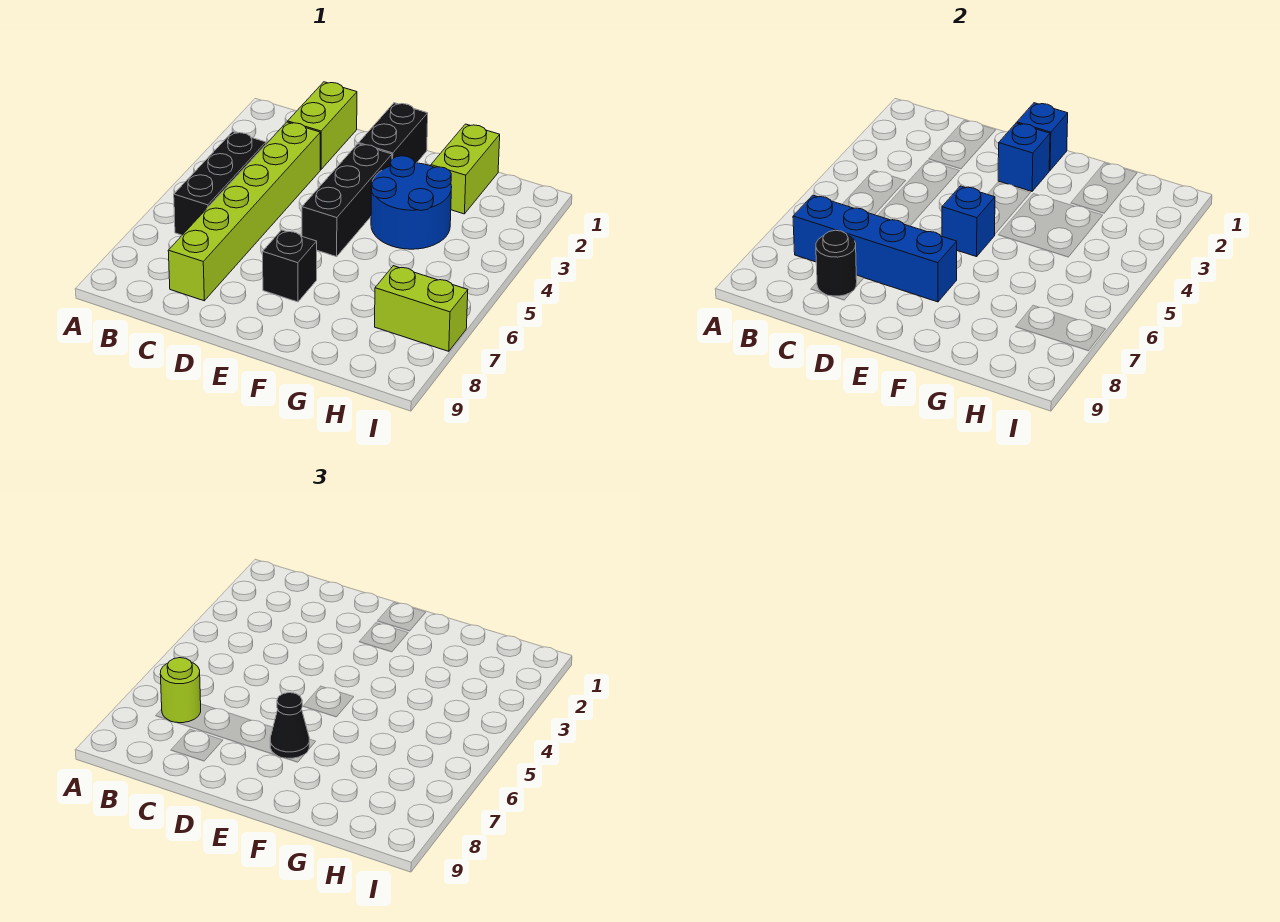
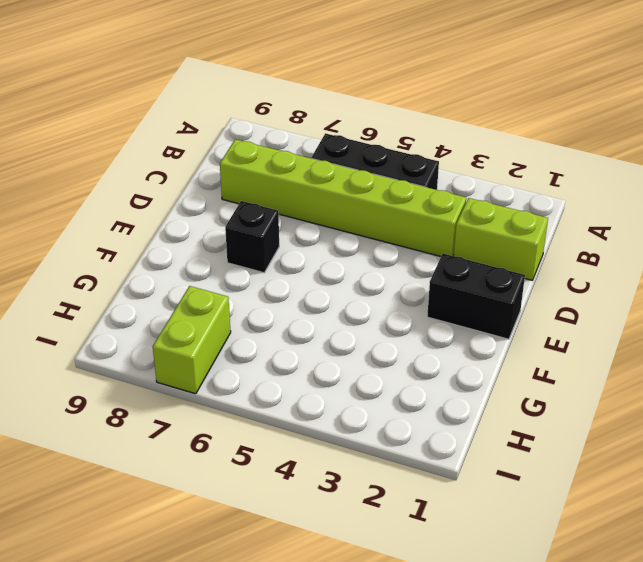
none -> black 1x3 brick [302,144,392,257]
none -> blue 2x2 round brick [371,156,452,249]
none -> lime 1x2 brick [431,124,500,214]

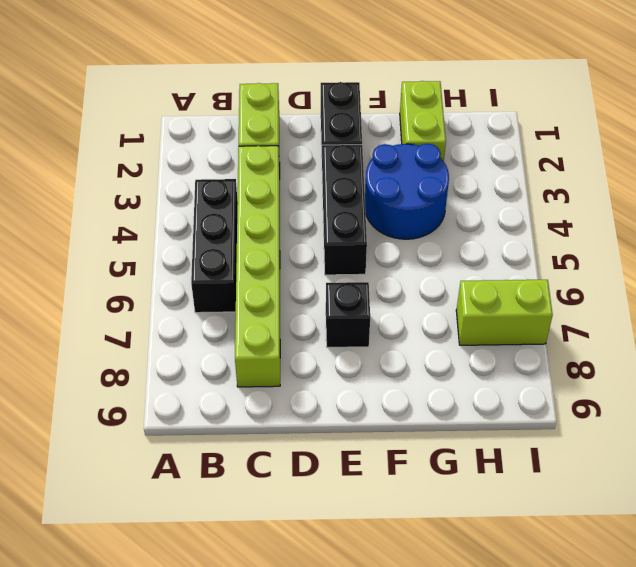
none -> blue 1x4 brick [793,195,957,302]
none -> black 1x1 round brick [816,230,857,296]
none -> blue 1x1 brick [1017,103,1068,171]

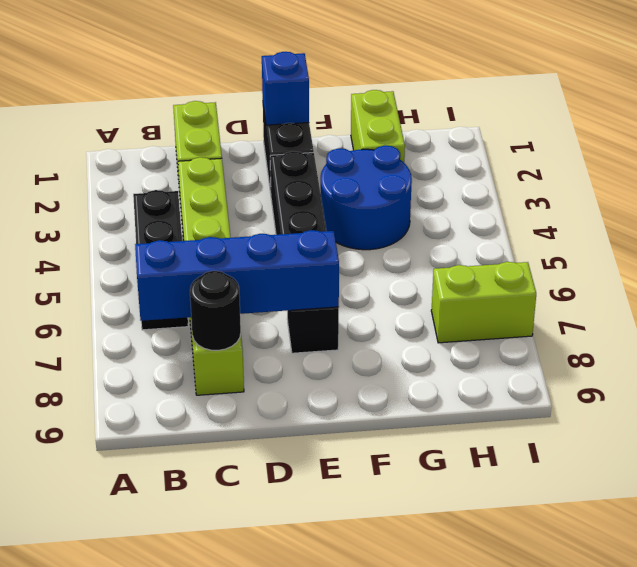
none -> blue 1x1 brick [998,123,1050,191]
none -> blue 1x1 brick [942,186,995,257]
none -> lime 1x1 round brick [160,658,201,723]

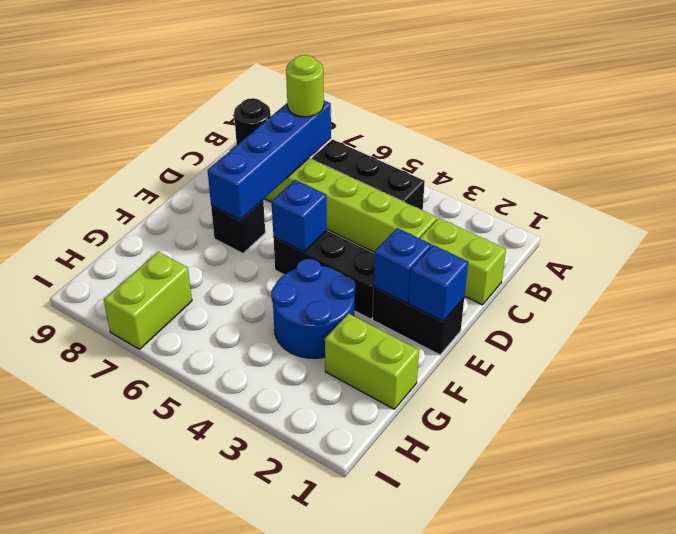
none -> black 1x1 cone [270,693,309,758]

